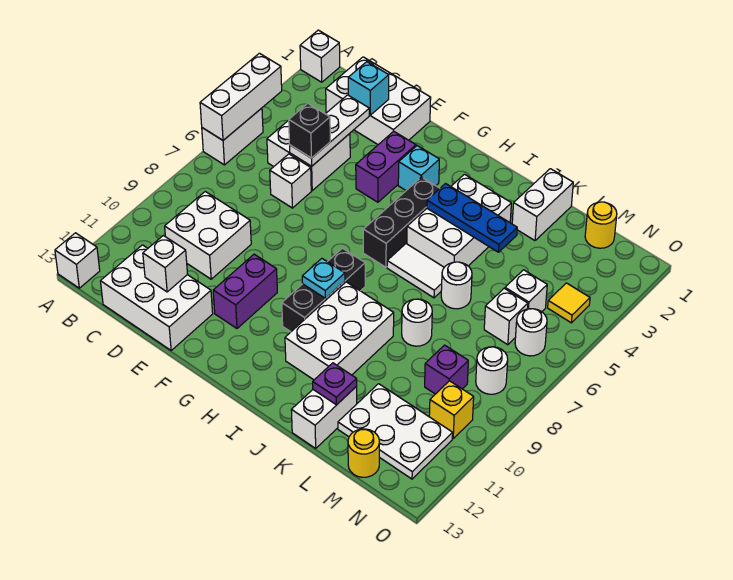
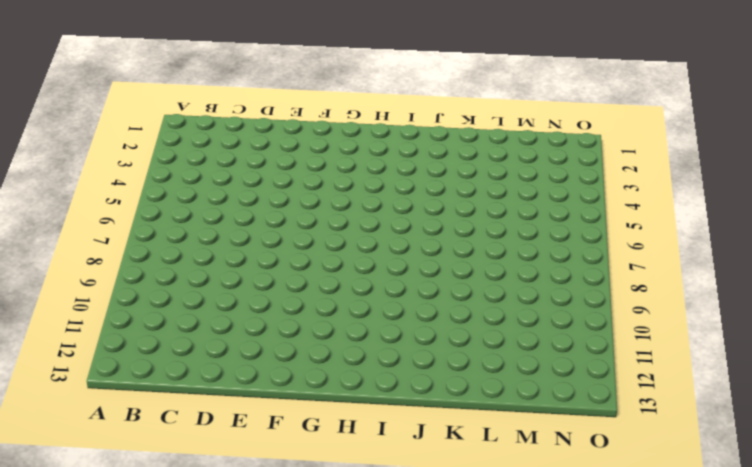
none -> white 1x1 brick [300,30,340,82]
none -> white 1x2 brick [202,108,263,165]
none -> white 1x1 brick [55,233,100,288]
none -> white 2x3 brick [326,57,431,145]

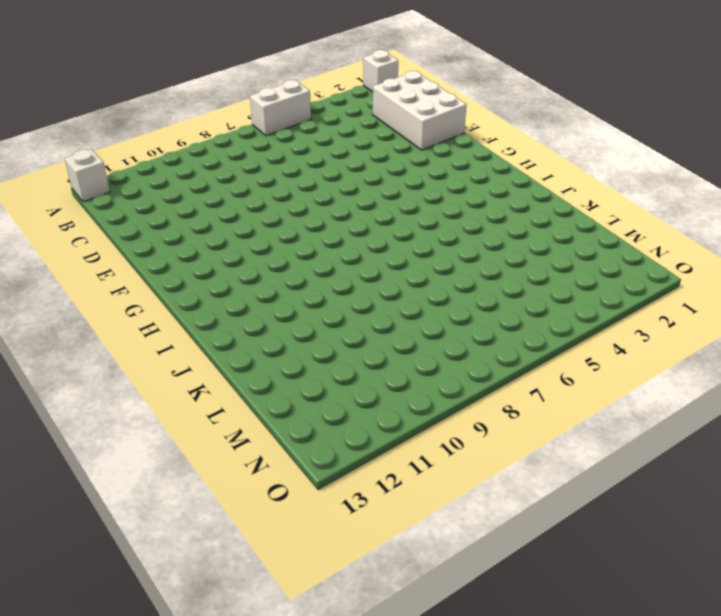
none -> white 2x2 brick [267,120,350,191]
none -> white 2x2 brick [165,192,251,279]
none -> white 2x3 brick [101,245,213,350]
none -> white 1x1 brick [270,154,311,208]

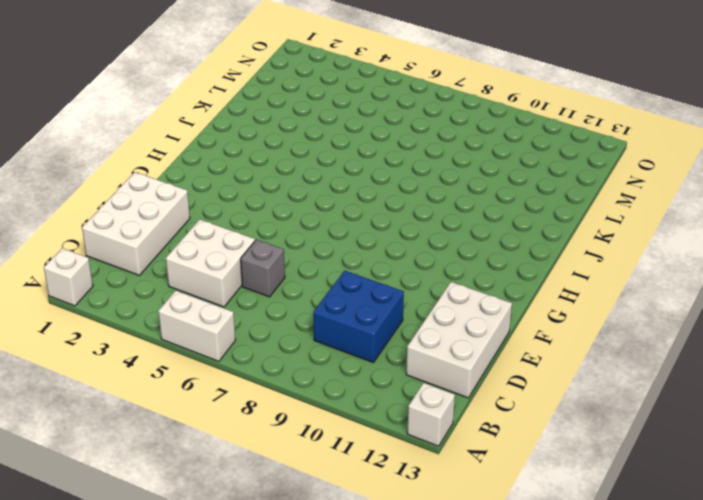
blue 2x2 brick [313,271,404,363] -> white 2x2 brick [165,192,251,279]
grey 1x1 brick [241,239,285,297] -> white 1x1 brick [270,154,311,208]
none -> purple 1x2 brick [356,131,416,202]
none -> purple 1x2 brick [213,254,277,328]
none -> cyan 1x1 brick [398,146,439,190]
none -> black 1x3 brick [363,177,440,267]

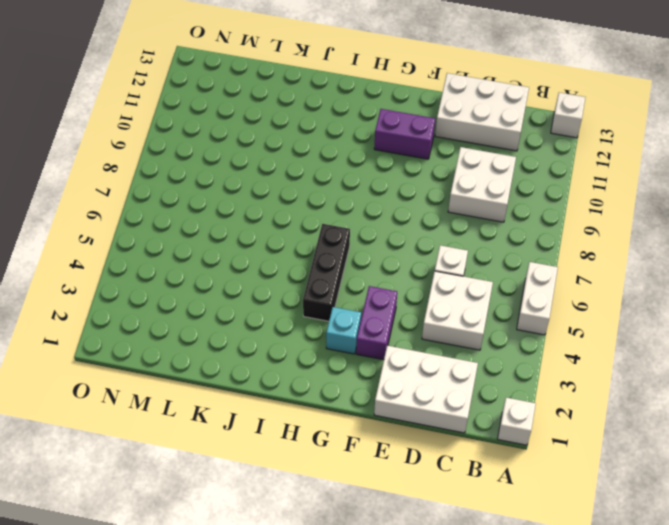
purple 1x2 brick [374,109,435,159] -> purple 1x2 brick turned to [213,254,277,328]
none -> black 1x3 brick [282,248,365,332]
none -> white 2x3 brick [407,174,511,267]
none -> white 1x2 tile [387,244,444,298]
none -> white 2x3 brick [285,282,394,380]

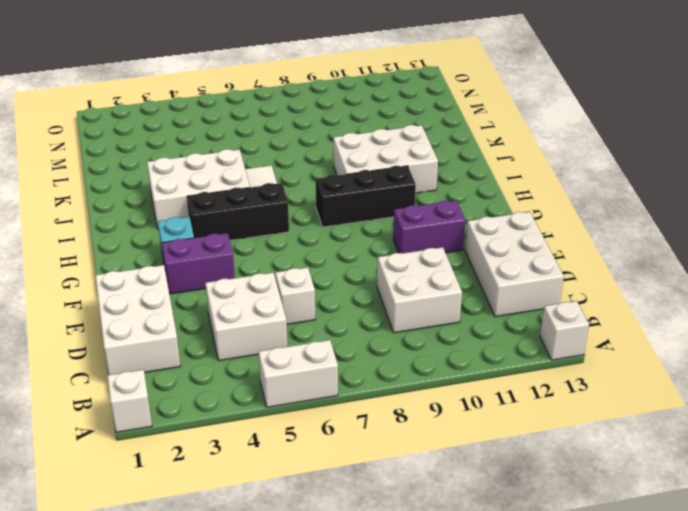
none -> white 1x2 brick [512,169,573,240]
none -> white 1x1 round brick [441,262,472,309]
none -> white 1x1 round brick [402,299,432,346]
none -> white 1x2 brick [292,386,357,448]

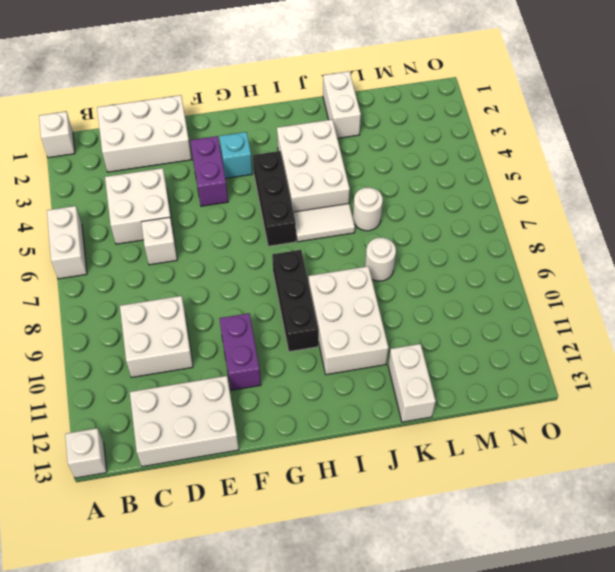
none -> white 2x3 plate [338,384,453,479]
none -> yellow 1x1 round brick [585,202,617,248]
none -> white 1x1 brick [505,270,547,312]
none -> white 1x1 brick [484,288,528,345]

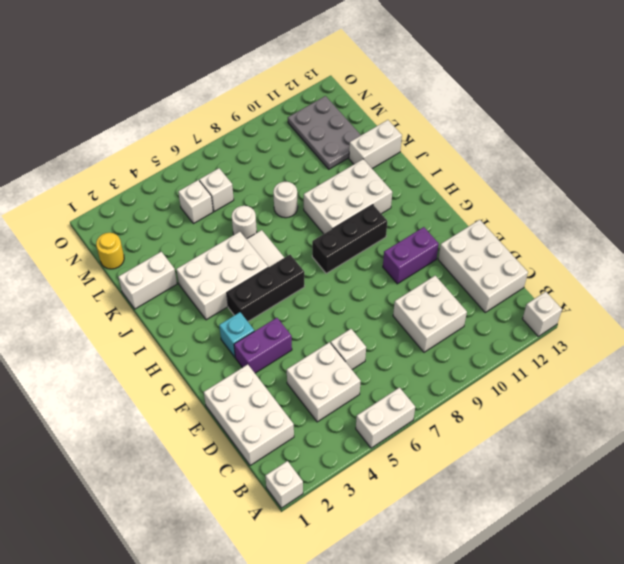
grey 2x3 plate [288,96,361,169] -> white 2x3 plate [338,384,453,479]
none -> purple 1x1 brick [425,345,468,394]
none -> yellow 1x1 round brick [348,429,379,477]
none -> yellow 1x1 tile [548,283,590,323]
none -> white 1x1 round brick [515,309,547,356]

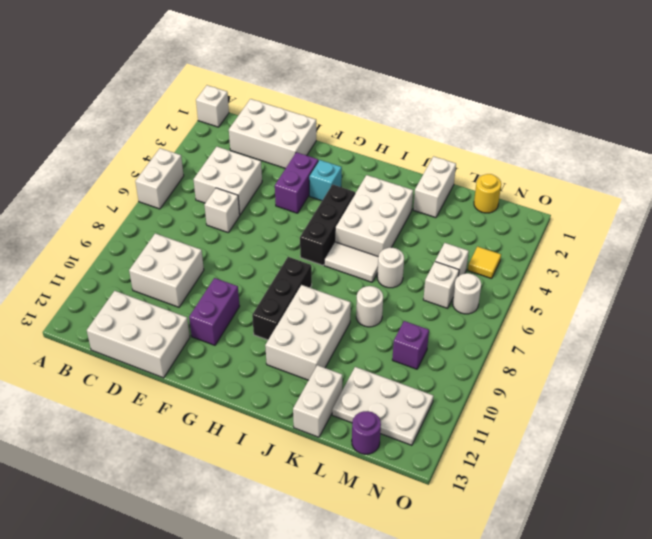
purple 1x1 round brick [352,411,381,454] -> yellow 1x1 round brick [348,429,379,477]
none -> white 1x1 brick [55,233,100,288]
none -> white 1x1 round brick [476,347,508,394]
none -> yellow 1x1 brick [429,381,474,438]
none -> white 1x3 brick [200,53,282,140]

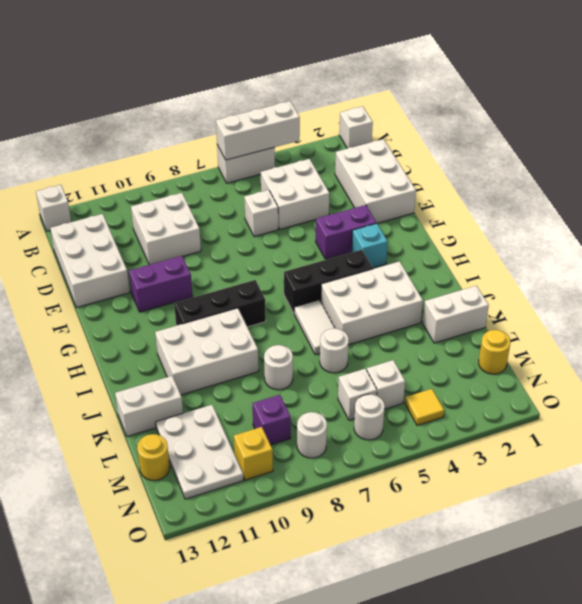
none -> cyan 1x1 brick [348,62,389,115]
none -> white 1x3 plate [290,95,369,166]
none -> white 1x1 brick [143,235,188,292]
none -> cyan 1x1 plate [302,259,345,299]

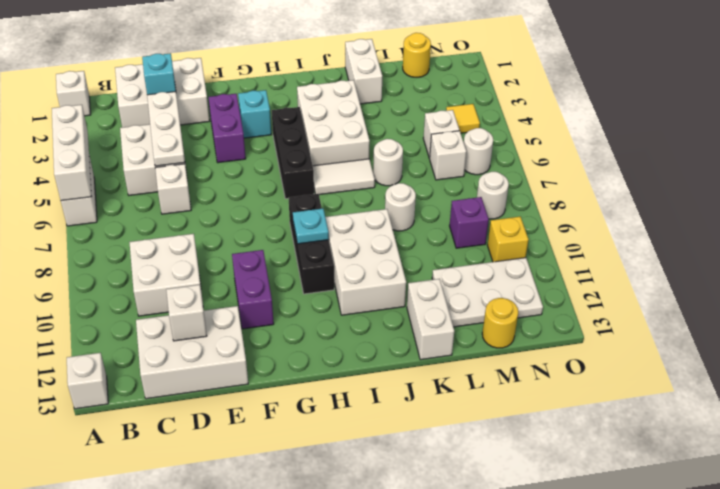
none -> blue 1x3 plate [427,184,517,252]
none -> purple 1x1 plate [313,363,357,405]
none -> black 1x1 brick [289,104,330,158]

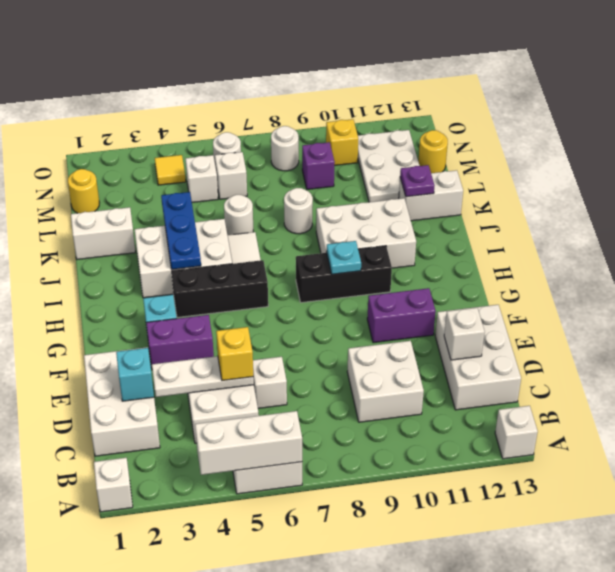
yellow 1x1 brick [216,327,253,381] -> black 1x1 brick [289,104,330,158]

